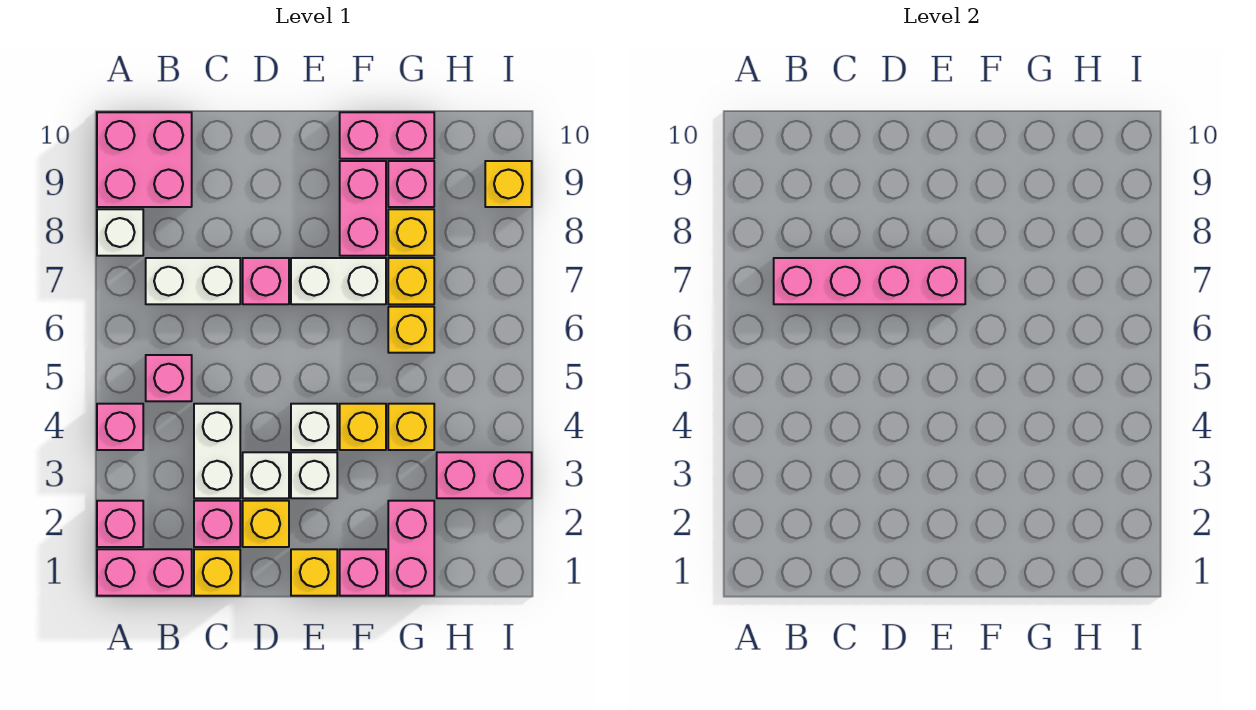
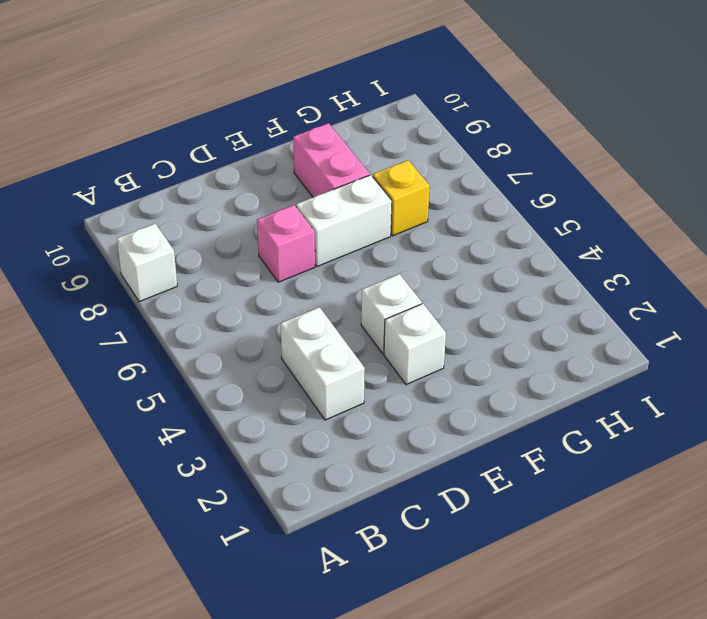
none -> pink 1x2 brick [97,549,192,596]
none -> pink 1x1 brick [97,501,143,547]
none -> pink 1x1 brick [97,404,143,450]
none -> pink 2x2 brick [97,112,192,207]

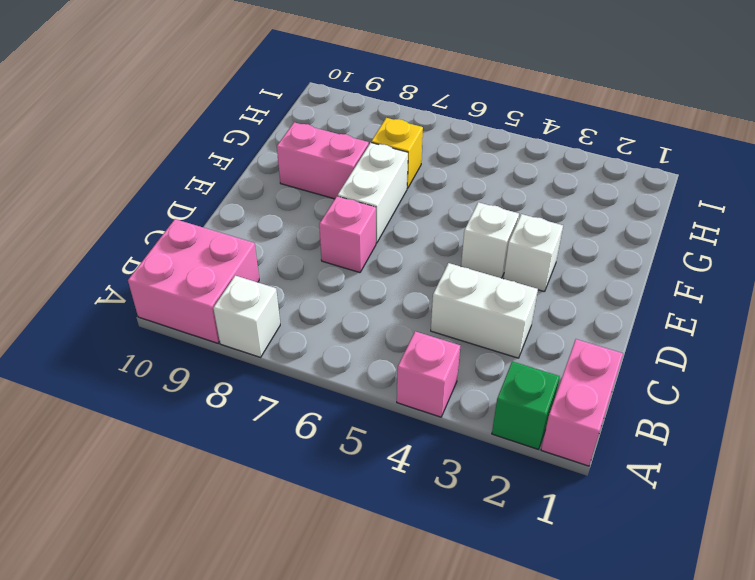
green 1x1 brick [492,361,560,449] -> pink 1x1 brick [97,501,143,547]
none -> pink 1x1 brick [146,355,192,401]
none -> white 1x2 brick [146,258,240,304]
none -> yellow 1x1 brick [194,549,240,596]
none -> pink 1x1 brick [194,501,240,547]

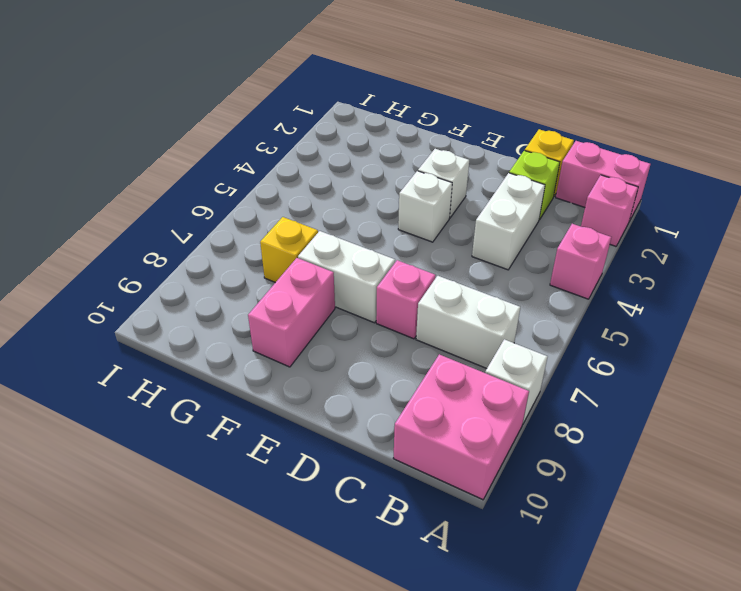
lime 1x1 brick [509,150,560,220] -> pink 1x1 brick [194,501,240,547]
none -> pink 1x1 brick [146,355,192,401]
none -> yellow 1x1 brick [243,501,289,547]
none -> white 1x1 brick [243,452,289,498]
none -> yellow 1x1 brick [291,549,337,596]

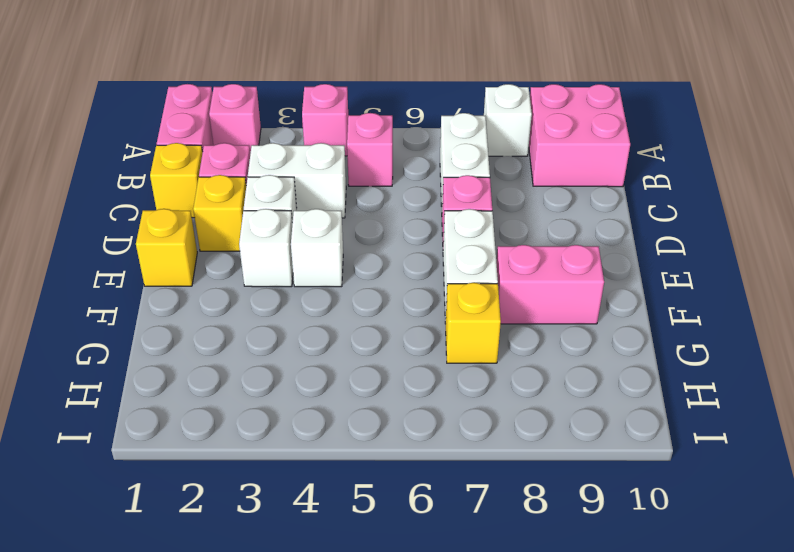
none -> pink 1x1 brick [340,549,386,596]
none -> yellow 1x1 brick [340,404,386,450]
none -> pink 1x2 brick [340,112,434,159]
none -> pink 1x2 brick [388,501,434,596]

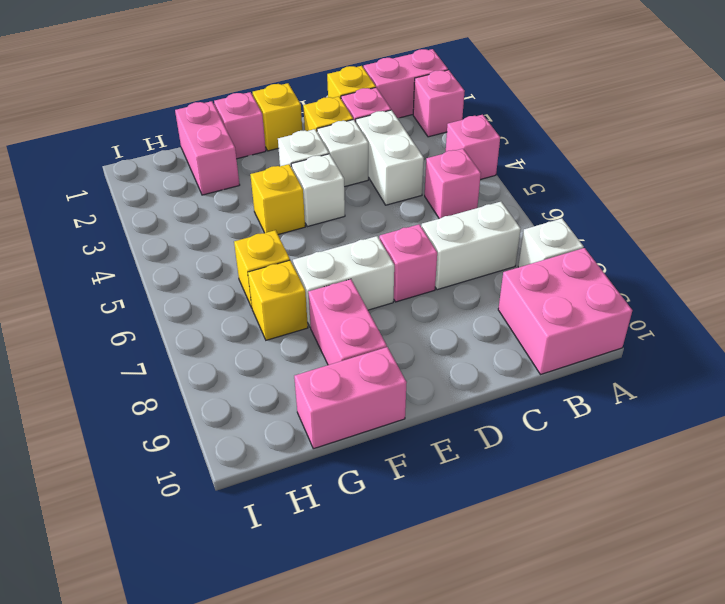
none -> yellow 1x1 brick [388,404,434,450]
none -> yellow 1x1 brick [388,209,434,256]
none -> pink 1x1 brick [388,161,434,207]
none -> pink 1x2 brick [437,452,532,498]

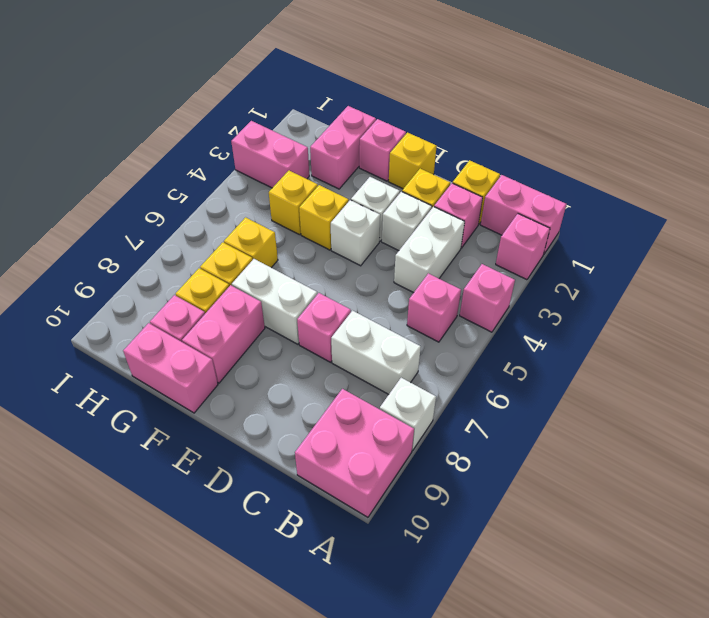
none -> yellow 1x1 brick [485,161,532,207]
none -> pink 1x4 brick [774,258,965,304]

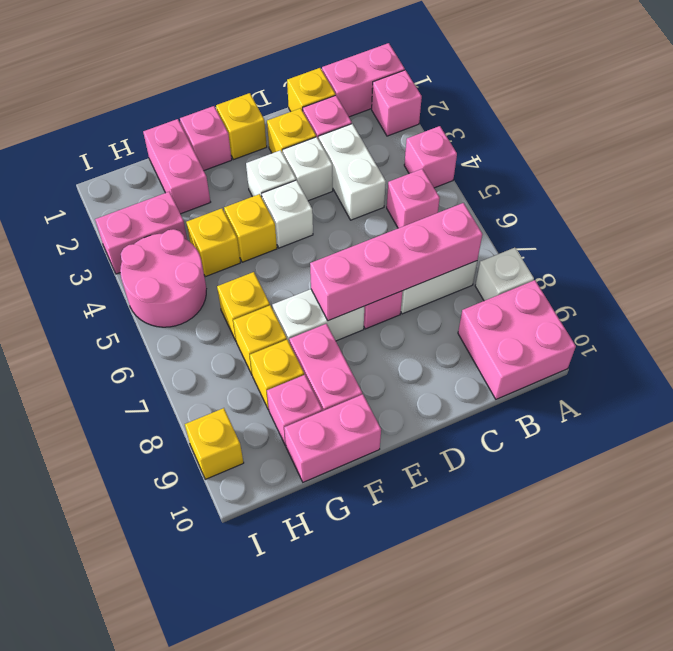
pink 2x2 round brick [120,229,206,327] -> none

